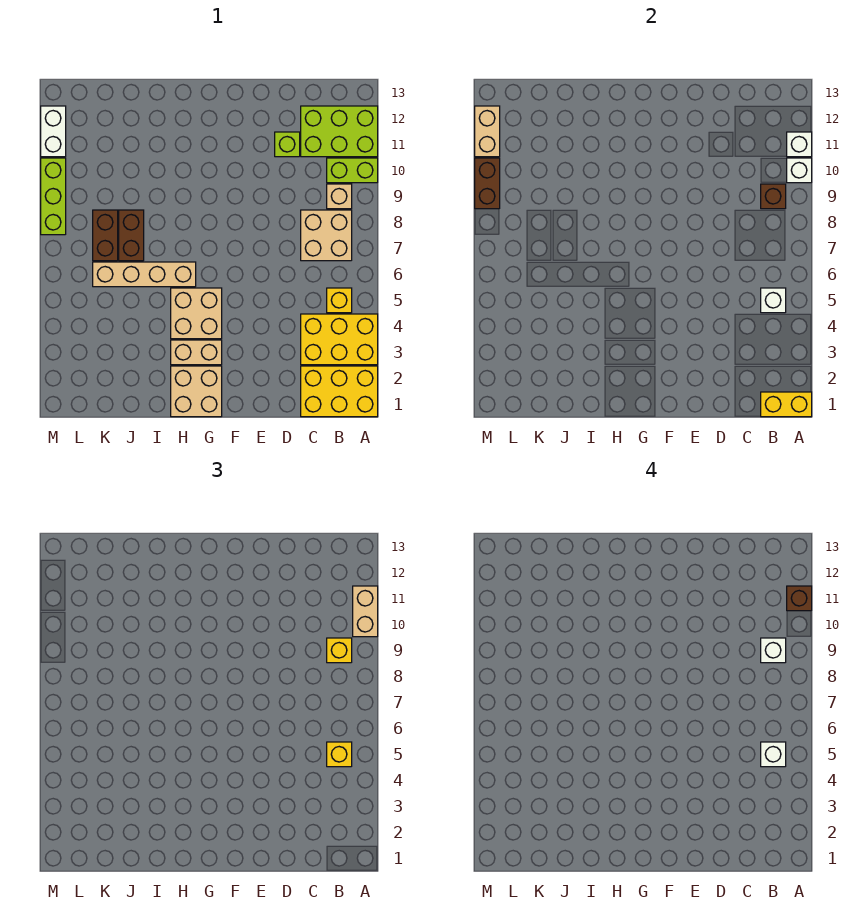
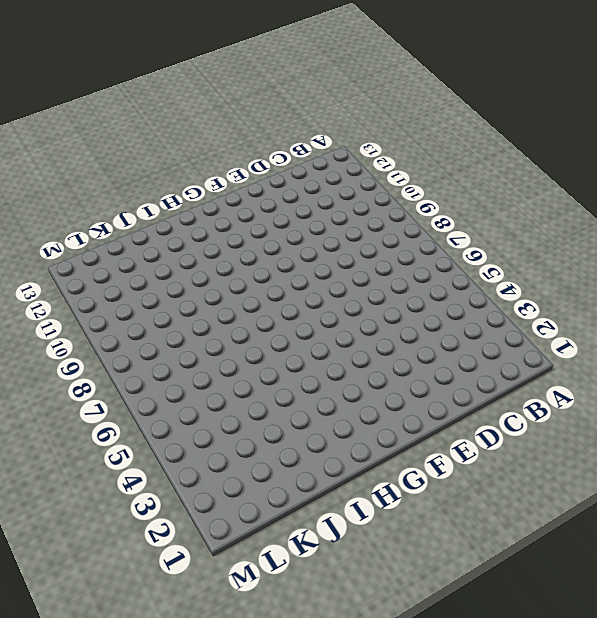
none -> yellow 2x3 brick [301,366,378,417]
none -> yellow 2x3 brick [301,314,378,365]
none -> lime 1x2 brick [327,158,378,183]

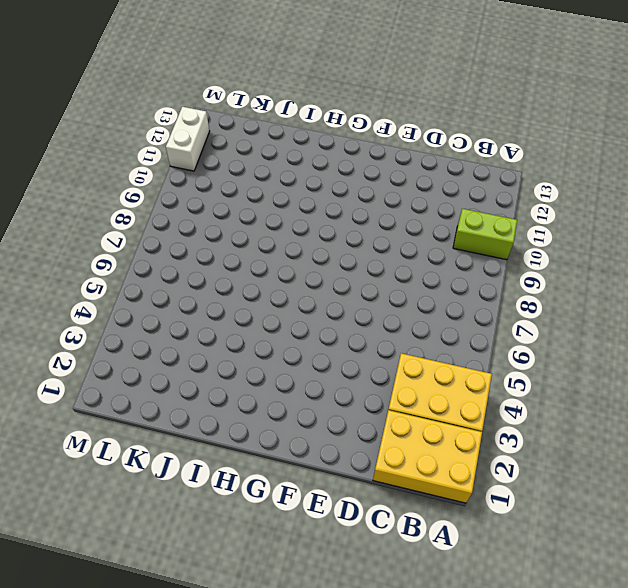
none -> lime 2x3 brick [301,106,378,157]
none -> yellow 1x1 brick [327,288,352,313]
none -> tan 2x2 brick [301,210,352,261]

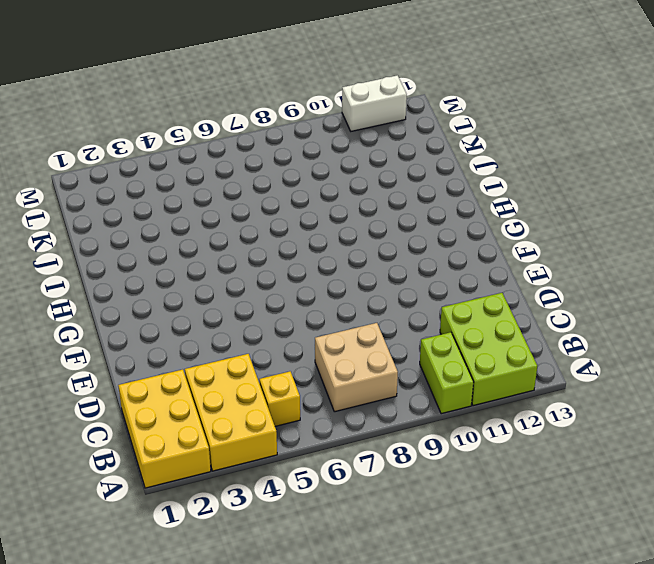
none -> tan 1x1 brick [327,184,352,209]
none -> lime 1x1 brick [275,132,300,157]
none -> tan 2x2 brick [171,366,222,417]

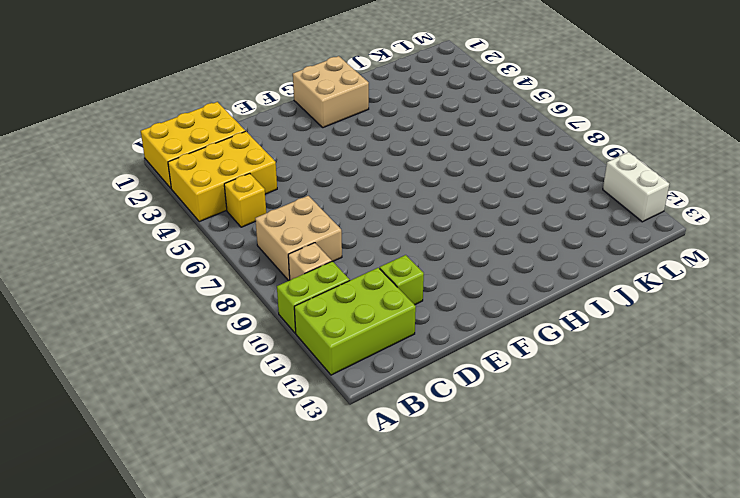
none -> tan 1x2 brick [171,340,222,365]
none -> tan 2x2 brick [171,288,222,339]
none -> tan 1x4 brick [93,262,196,287]

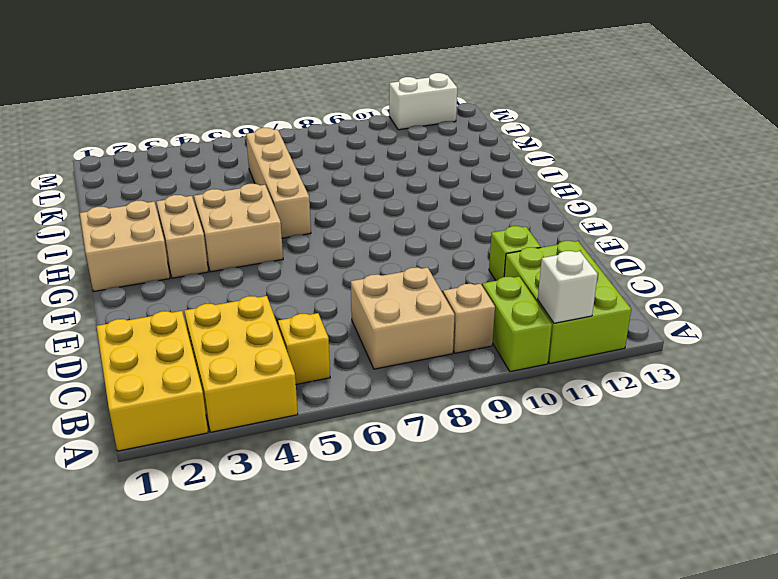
none -> brown 1x2 brick [119,210,144,261]
none -> brown 1x2 brick [93,210,118,261]
none -> lime 1x3 brick [41,158,66,235]

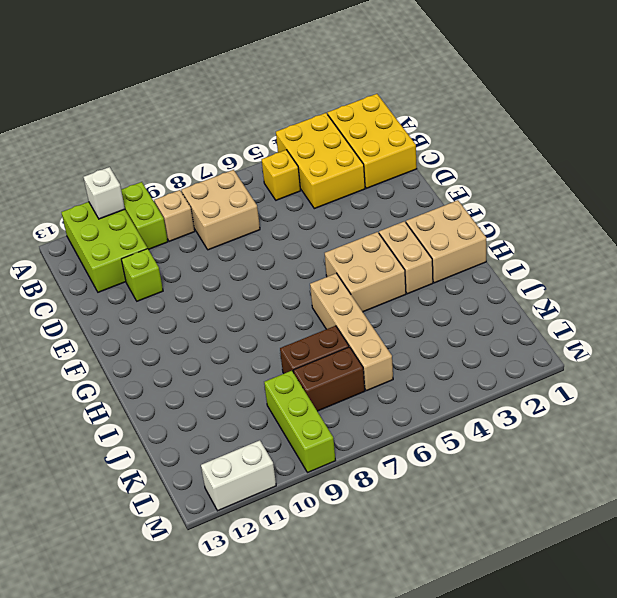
lime 1x3 brick [264,371,336,473] -> lime 1x3 brick turned to [41,158,66,235]
none -> yellow 1x2 brick [761,392,812,417]
none -> white 1x1 brick [787,158,812,183]
none -> white 1x1 brick [761,288,786,313]

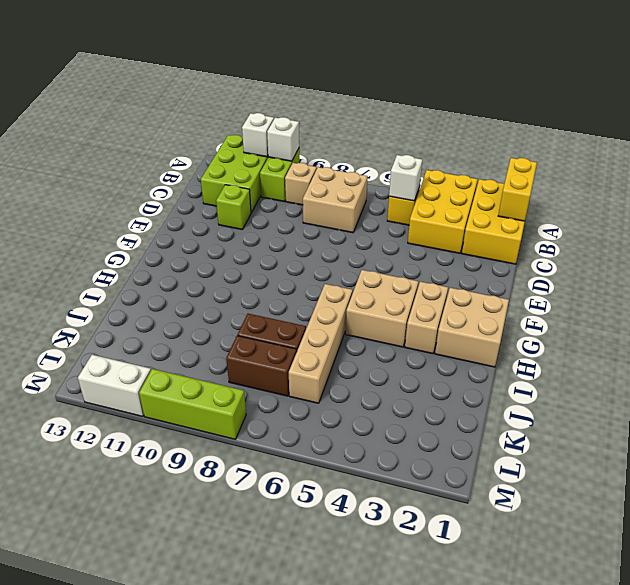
none -> brown 1x1 brick [761,184,786,209]
none -> brown 1x2 brick [475,158,500,209]
none -> tan 1x2 brick [475,106,500,157]

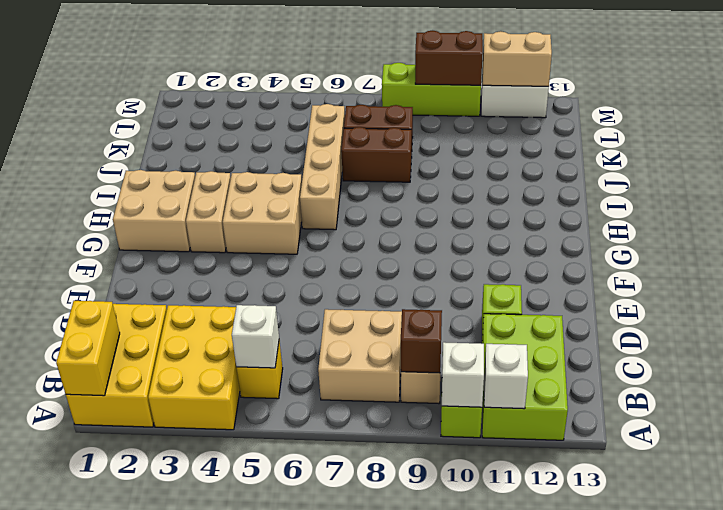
none -> tan 1x2 brick [353,586,378,637]
none -> yellow 1x1 brick [327,742,352,767]
none -> yellow 1x1 brick [327,638,352,663]

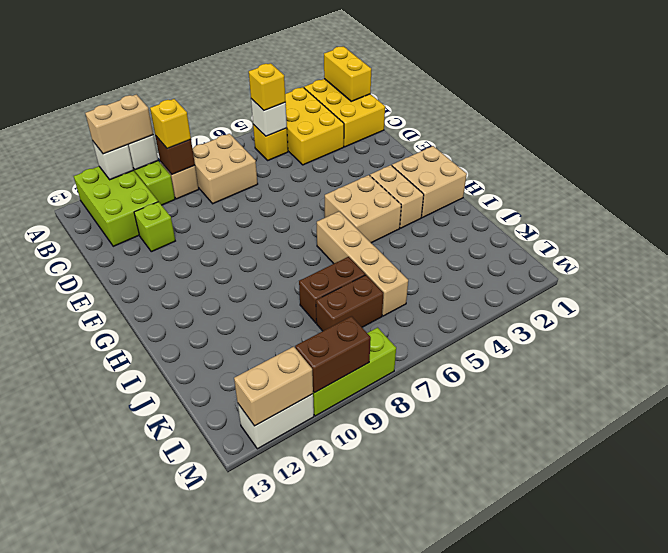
none -> brown 1x1 brick [787,586,812,611]
none -> white 1x1 brick [761,742,786,767]
none -> white 1x1 brick [761,638,786,663]

